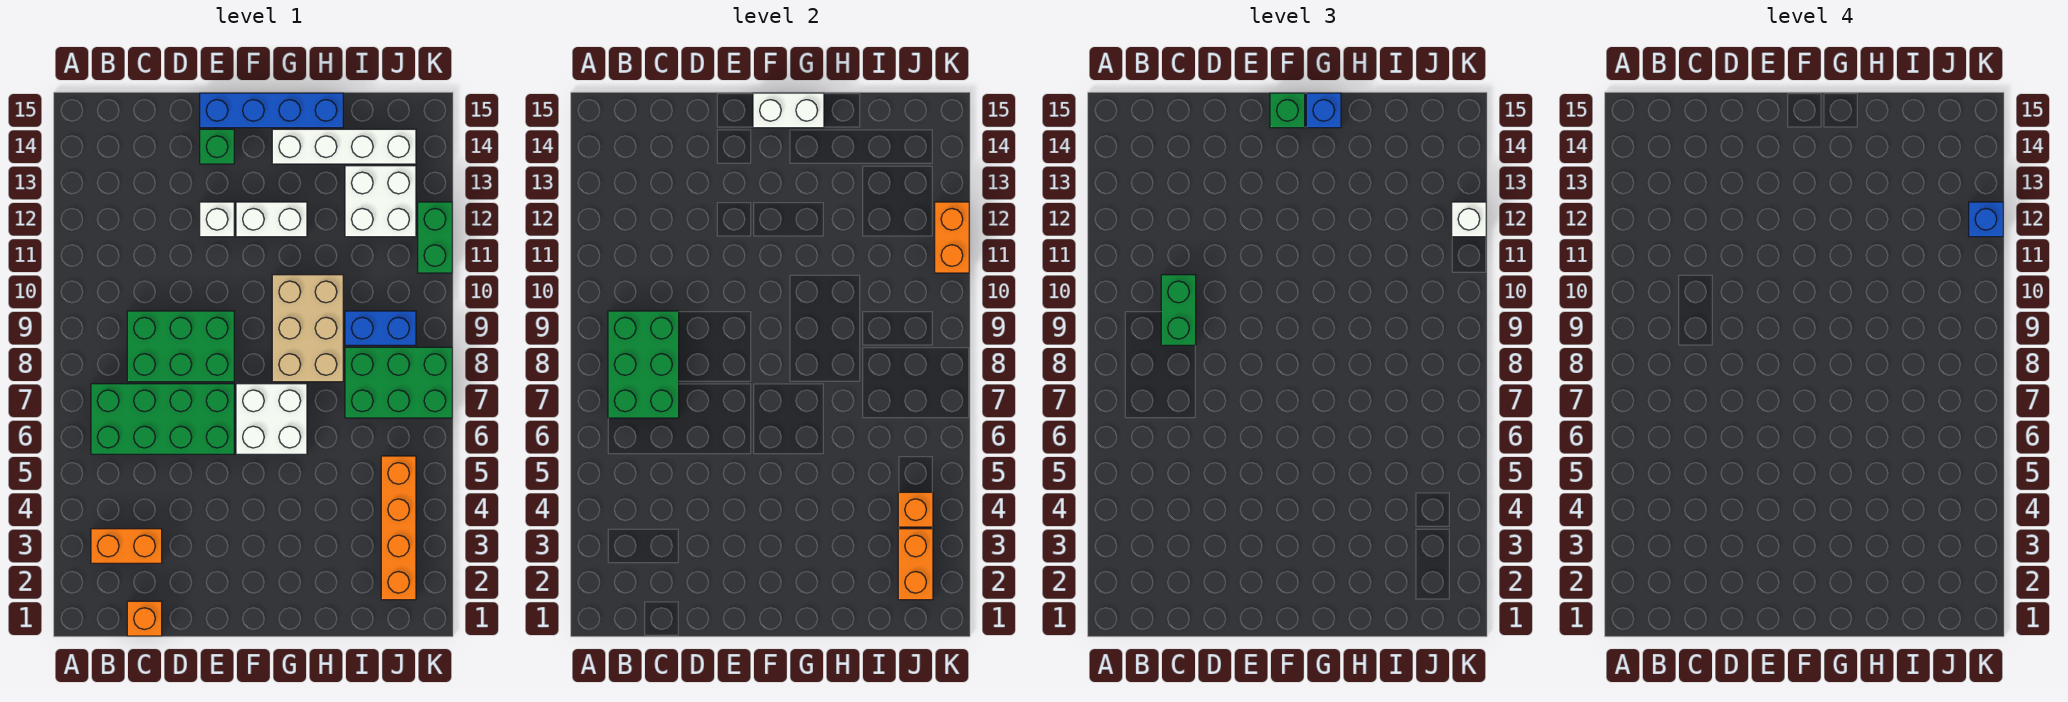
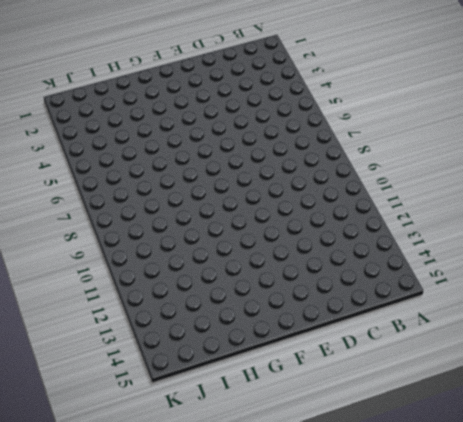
none -> orange 1x2 brick [91,529,162,563]
none -> green 2x4 brick [91,384,234,454]
none -> orange 1x1 brick [127,601,162,636]

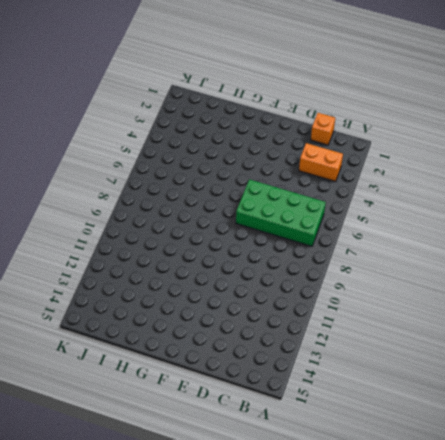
none -> green 2x3 brick [127,311,234,382]
none -> white 1x1 brick [200,202,234,237]
none -> green 1x1 brick [200,129,234,164]

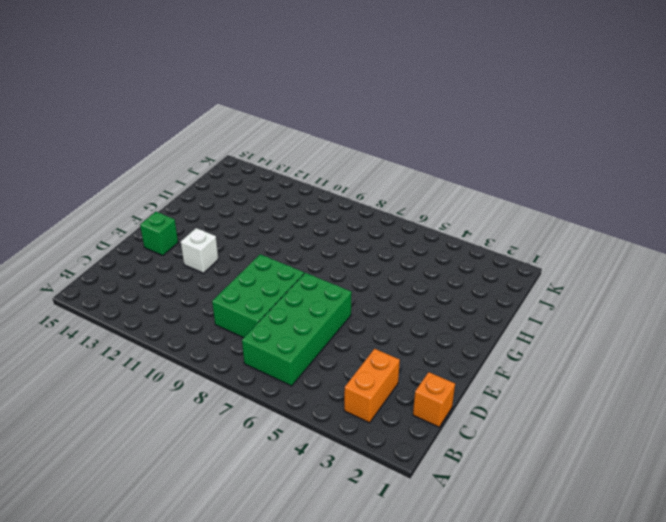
none -> blue 1x4 brick [200,93,343,128]
none -> white 2x2 brick [236,384,307,454]
none -> white 1x2 brick [236,202,307,237]

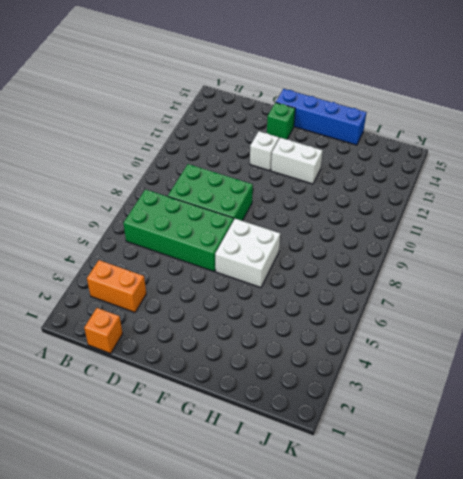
none -> tan 2x3 brick [272,275,343,382]
none -> white 1x4 brick [272,129,416,164]
none -> green 2x3 brick [345,347,452,418]

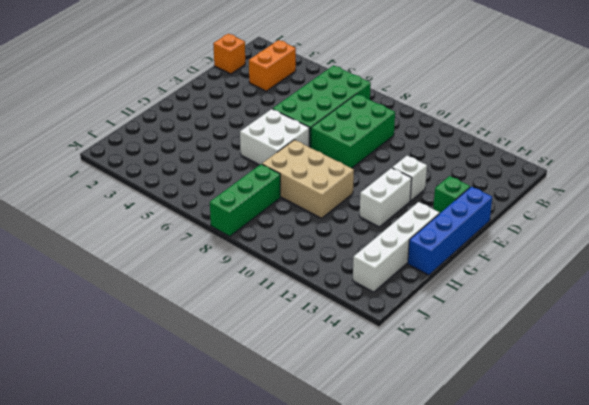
green 1x3 brick [210,164,280,236] -> green 2x3 brick [345,347,452,418]
none -> blue 1x2 brick [345,311,416,345]
none -> white 2x2 brick [345,166,416,237]
none -> orange 1x4 brick [381,456,416,600]

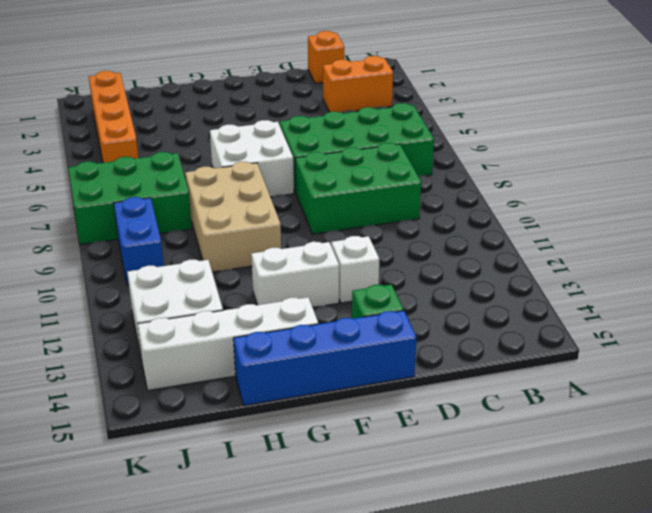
blue 1x2 brick [114,197,164,285] -> blue 1x2 brick turned to [345,311,416,345]
none -> green 1x2 brick [418,202,452,273]
none -> green 2x3 brick [608,311,679,418]
none -> white 1x2 brick [753,93,824,128]

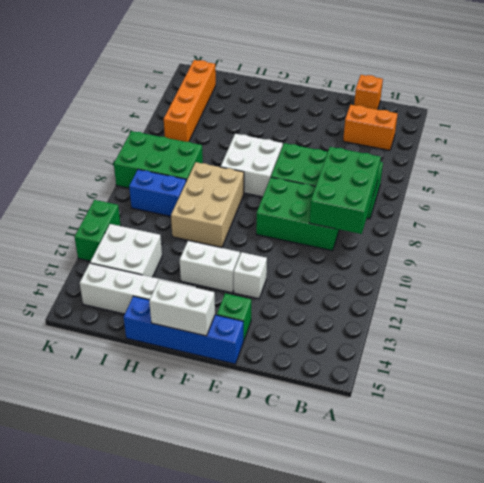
none -> orange 1x2 brick [898,529,933,600]
none -> orange 1x1 brick [898,492,933,527]
none -> orange 1x2 brick [935,202,969,273]

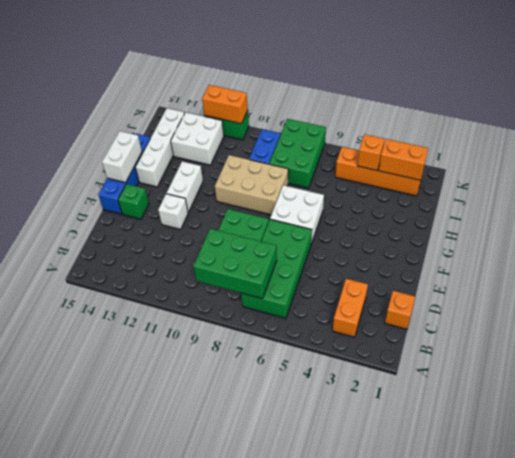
none -> green 1x2 brick [1161,275,1196,345]
none -> green 1x1 brick [1270,93,1305,128]
none -> blue 1x1 brick [1306,93,1341,128]

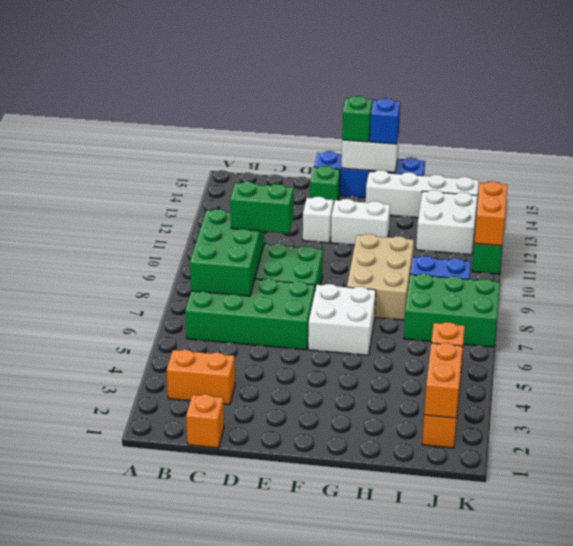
green 1x2 brick [230,182,294,233] -> green 1x2 brick turned to [1161,275,1196,345]
none -> white 1x1 brick [1452,202,1486,237]
none -> blue 1x1 brick [1969,202,2003,237]

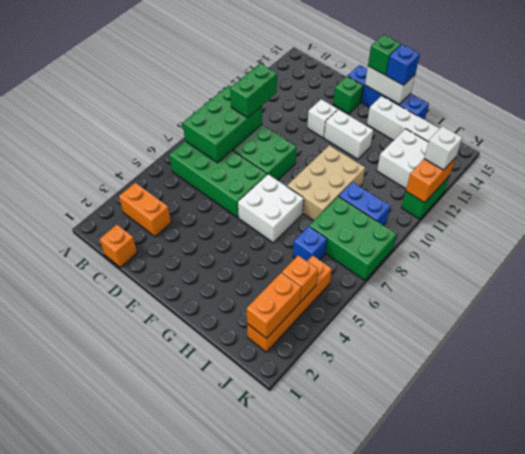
blue 1x1 brick [293,226,327,261] -> blue 1x1 brick moved to [1969,202,2003,237]

